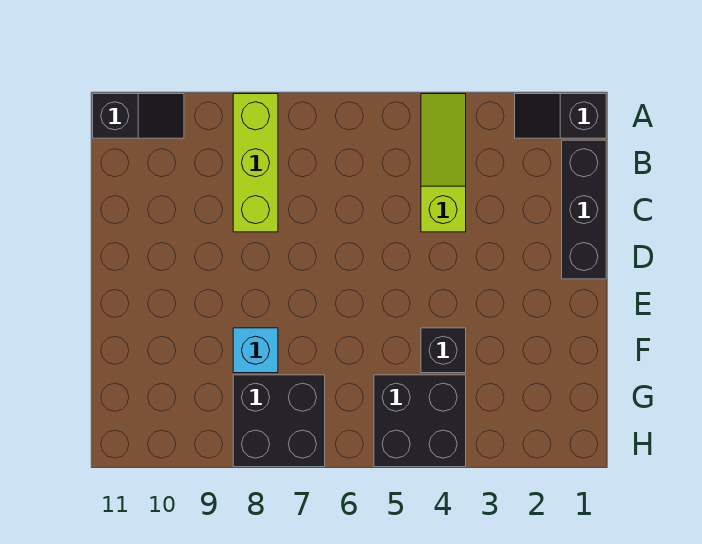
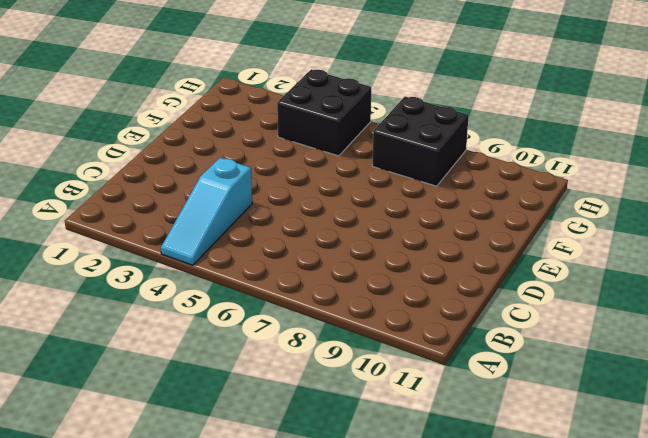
cyan 1x3 slope [161,158,252,265] -> lime 1x3 slope [421,94,466,232]
none -> black 1x2 slope [515,94,606,138]
none -> lime 1x3 brick [233,94,278,232]

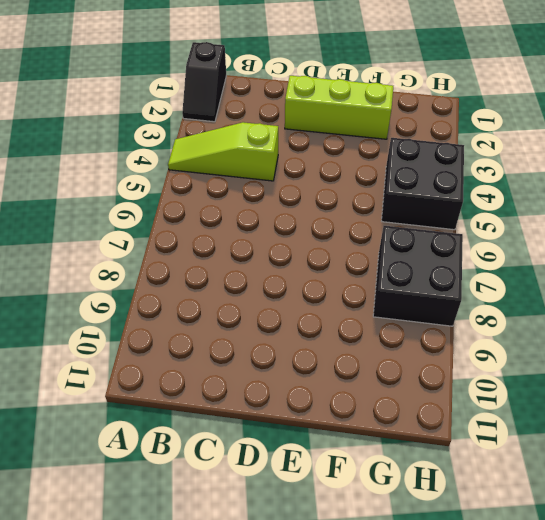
lime 1x3 brick [285,76,393,139] -> lime 1x3 brick moved to [233,94,278,232]
none -> black 1x2 slope [93,94,184,138]
none -> black 1x3 brick [562,140,606,279]

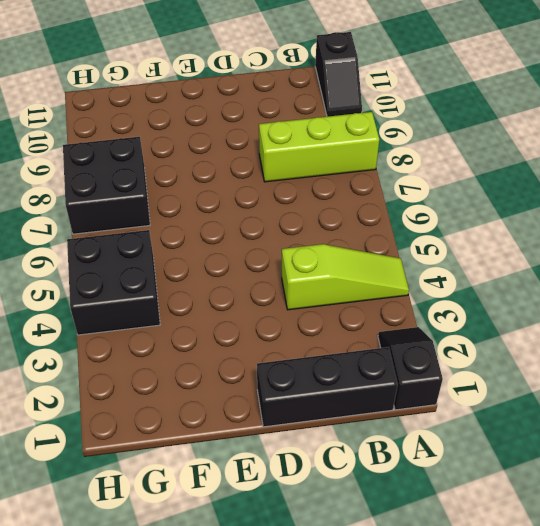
none -> black 1x1 brick [421,328,466,373]
none -> cyan 1x1 brick [233,328,278,373]

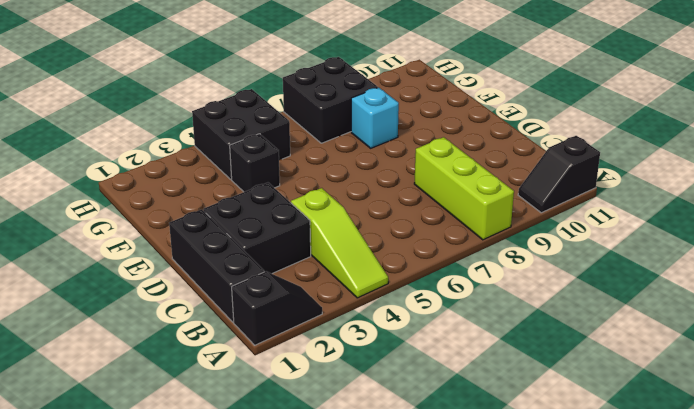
black 2x2 brick [204,183,311,274] -> none

